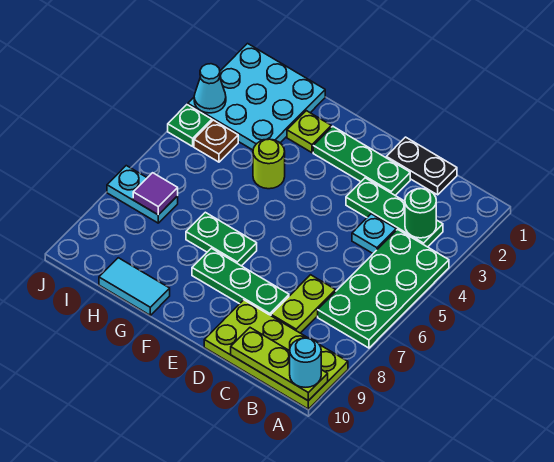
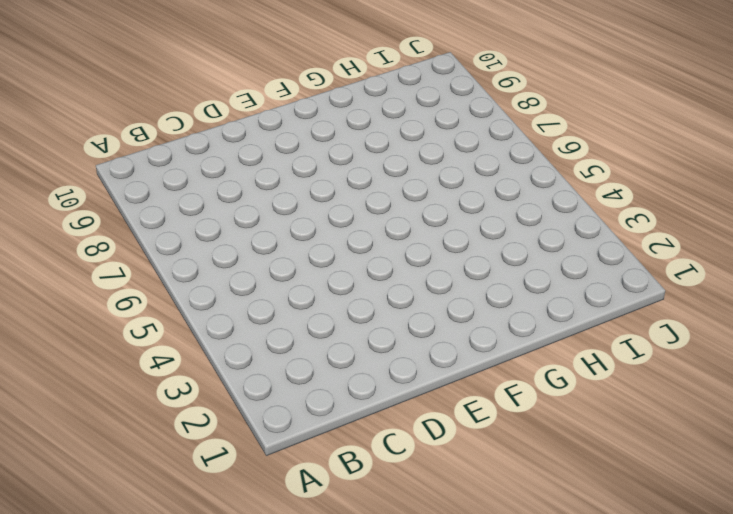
none -> green 2x4 plate [318,229,449,348]
none -> lime 2x4 plate [204,300,348,409]
none -> green 1x3 plate [346,178,443,247]

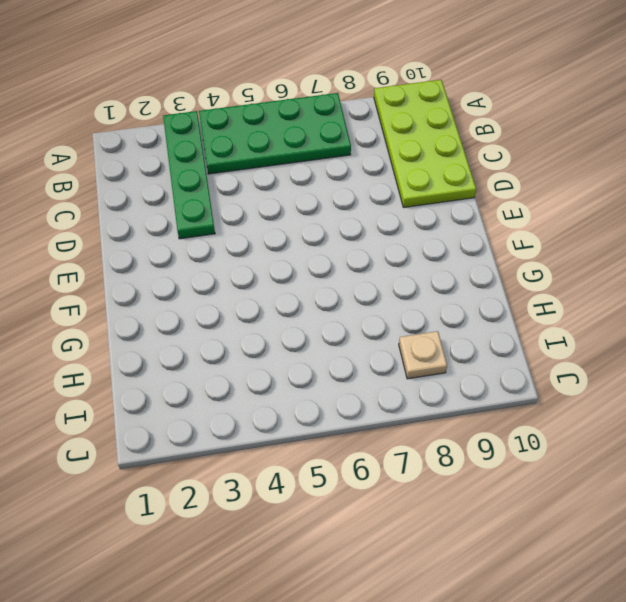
green 1x4 plate [163,111,215,239] -> green 1x3 plate [346,178,443,247]
tan 1x1 plate [399,331,447,379] -> none
none -> black 1x2 plate [386,137,457,195]
none -> cyan 1x1 plate [352,214,396,253]
none -> lime 1x2 plate [271,275,336,333]

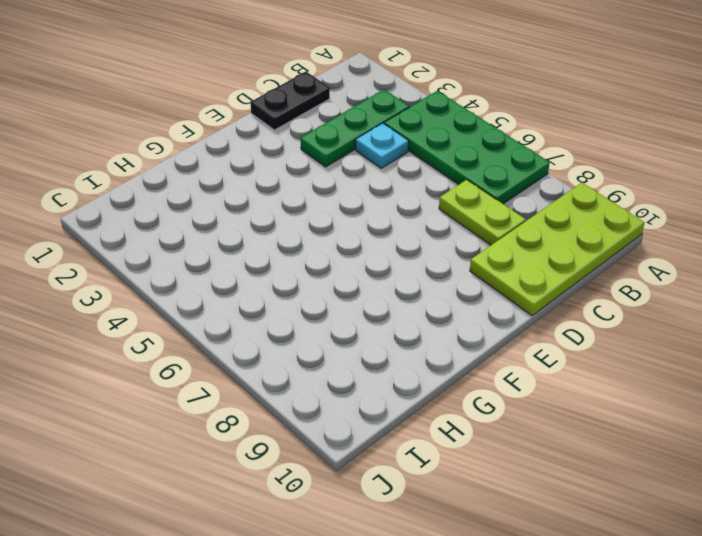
none -> green 1x3 plate [313,126,410,195]
none -> green 1x3 plate [192,248,289,316]
none -> green 1x2 plate [186,212,257,266]

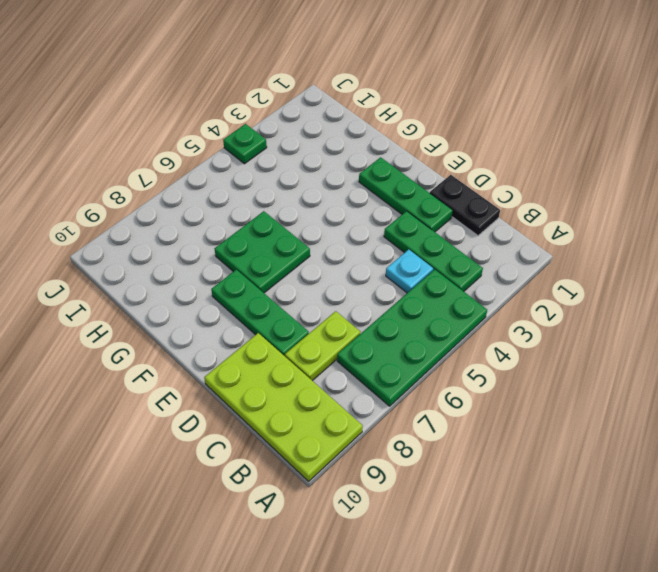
green 2x2 plate [215,211,310,293] -> green 1x2 plate [186,212,257,266]
none -> lime 1x1 plate [287,111,331,153]
none -> lime 1x1 round brick [253,139,285,189]
none -> cyan 1x2 tile [99,258,170,315]

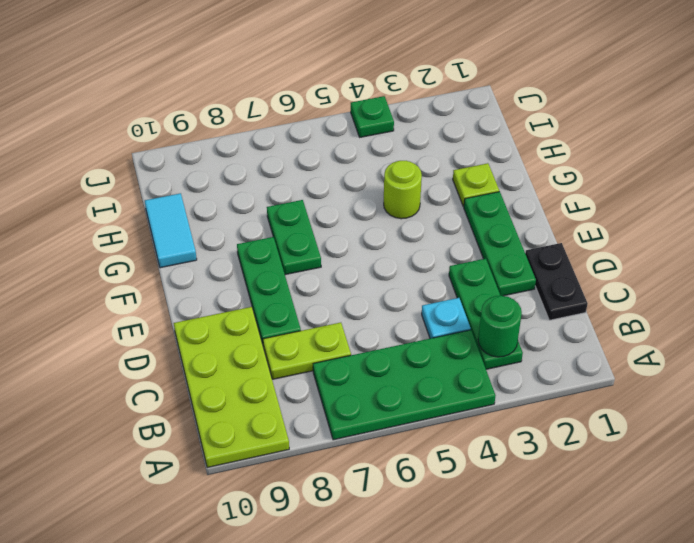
none -> cyan 3x3 plate [188,44,325,150]
none -> brown 1x1 plate [194,120,238,162]
none -> cyan 1x2 plate [107,166,178,223]

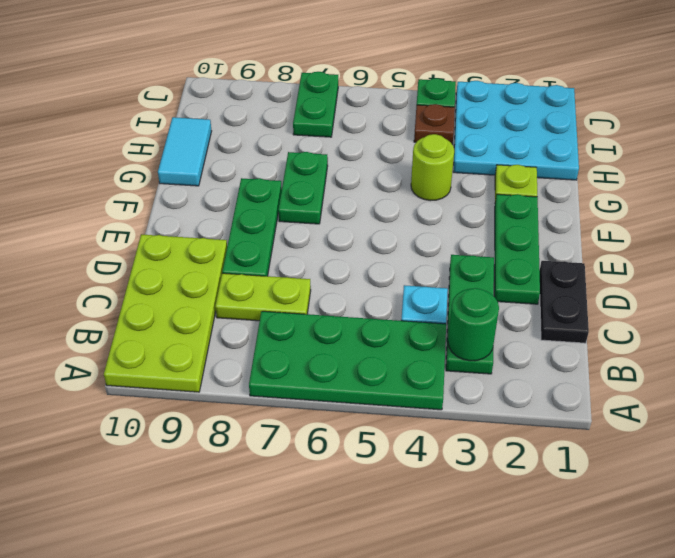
green 1x2 plate [293,72,338,137] -> cyan 1x2 plate [107,166,178,223]
none -> lime 1x3 plate [231,328,328,401]
none -> purple 1x1 tile [133,173,178,215]
none -> cyan 1x1 cone [194,64,226,113]

